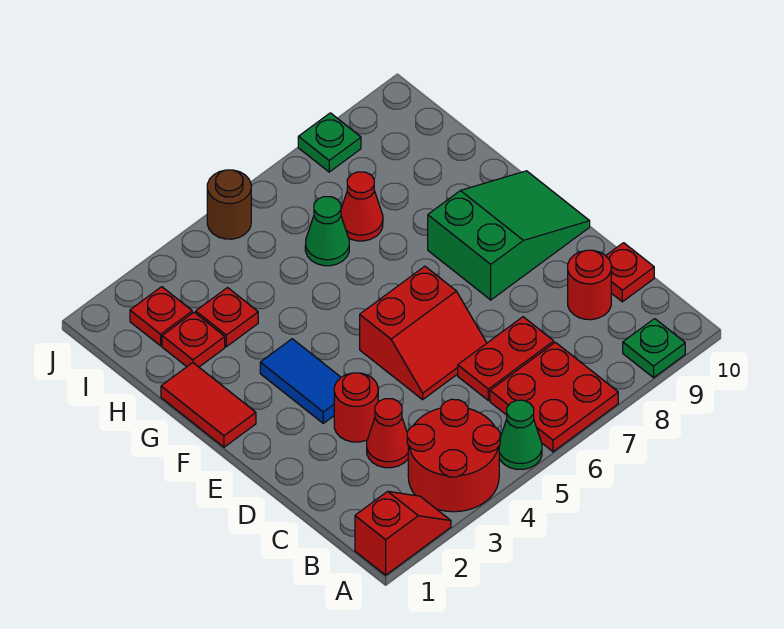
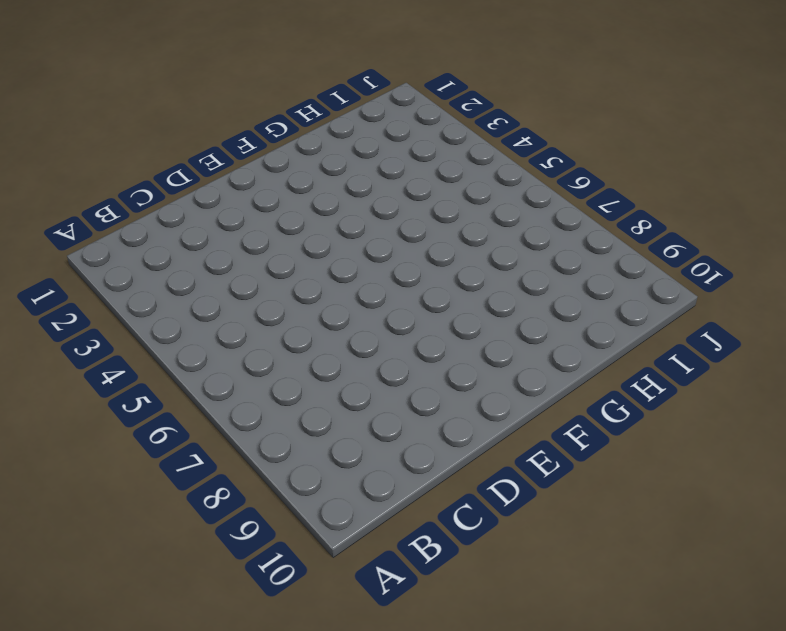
none -> red 1x2 slope [355,491,451,575]
none -> red 2x2 round brick [407,399,500,512]
none -> green 1x1 cone [499,400,542,469]

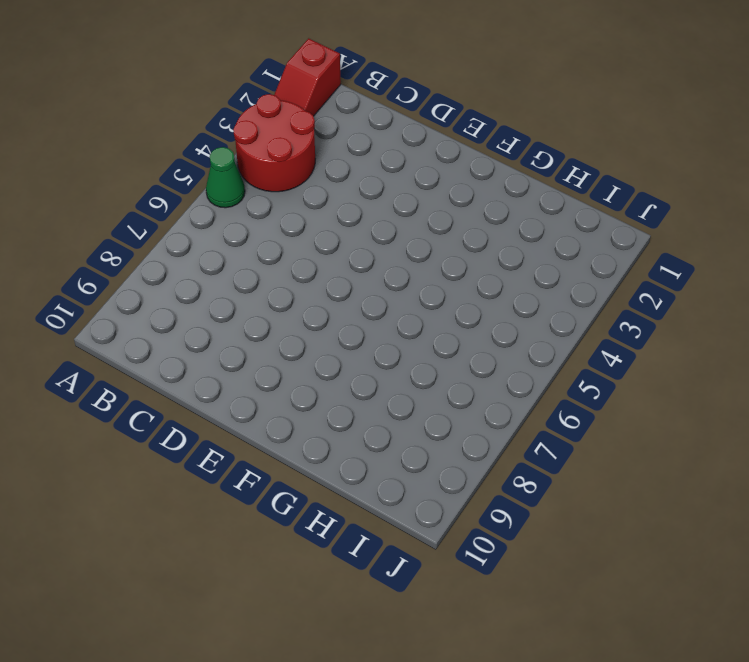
none -> red 2x2 plate [490,342,618,452]
none -> green 1x1 plate [623,319,685,378]
none -> red 1x1 cone [367,399,408,468]

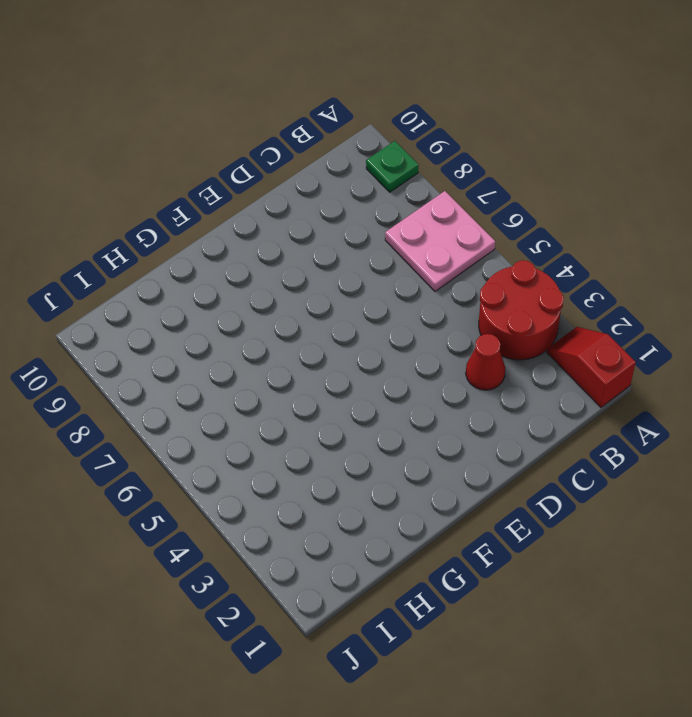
pink 2x2 plate [385,191,495,291] -> red 2x2 plate [490,342,618,452]
none -> green 1x1 cone [499,400,542,469]
none -> red 1x2 plate [458,317,554,401]
none -> red 1x1 round brick [568,250,611,320]

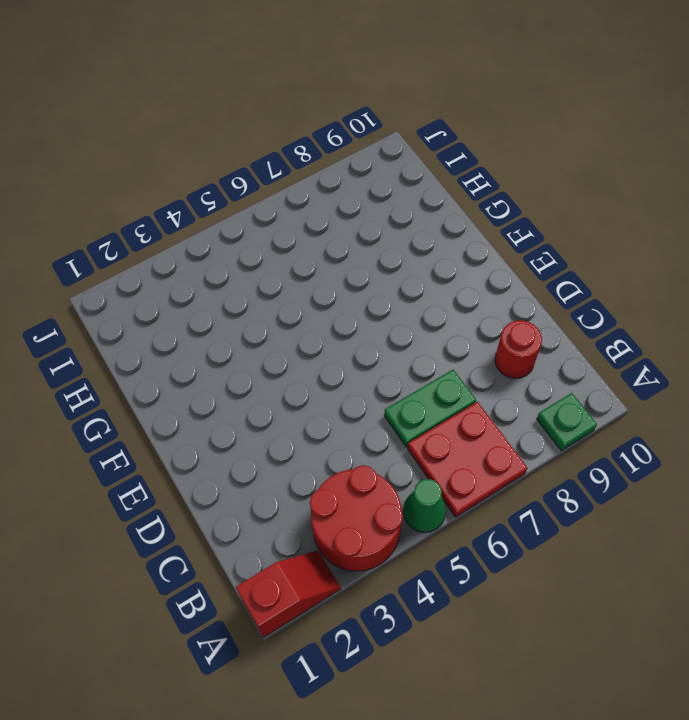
green 1x2 plate [384,370,476,447] -> red 1x2 plate [458,317,554,401]
none -> red 1x1 cone [367,399,408,468]
none -> red 1x1 plate [606,243,654,302]
none -> red 1x1 round brick [334,373,378,442]

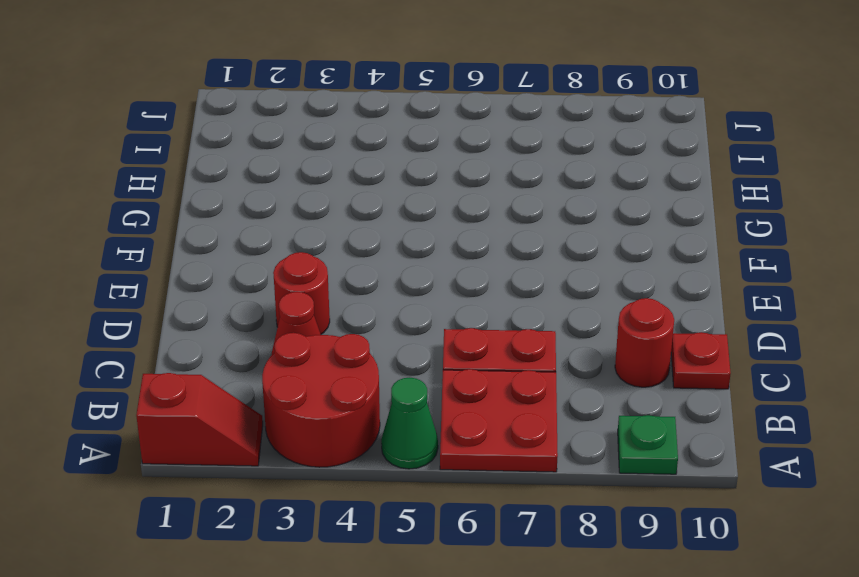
none -> red 2x2 slope [360,266,487,400]
none -> blue 1x2 tile [260,339,341,423]
none -> green 2x3 slope [428,171,590,300]

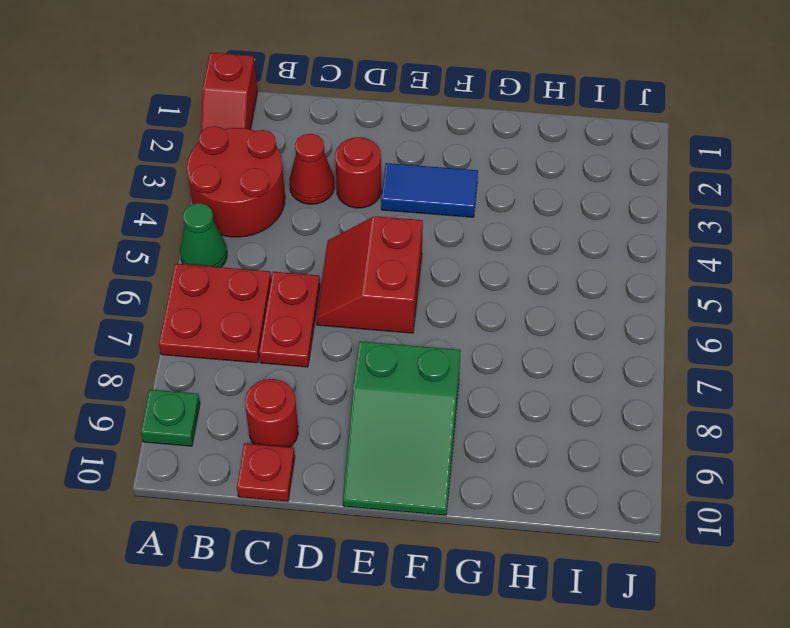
none -> red 1x2 tile [161,363,256,447]
none -> red 1x1 plate [162,312,225,367]
none -> red 1x1 plate [196,288,258,347]

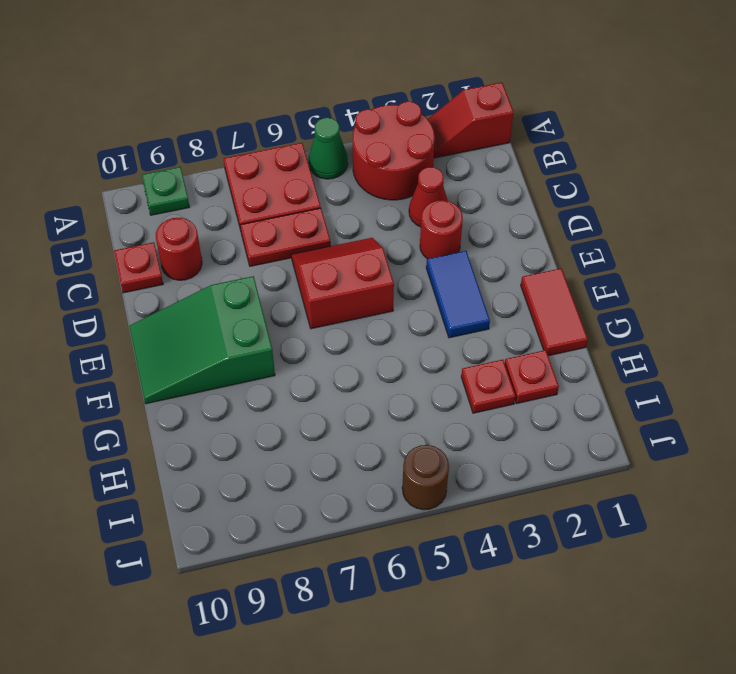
none -> green 1x1 cone [305,197,349,266]
none -> red 1x1 cone [341,172,383,241]
none -> red 1x1 plate [130,287,192,346]

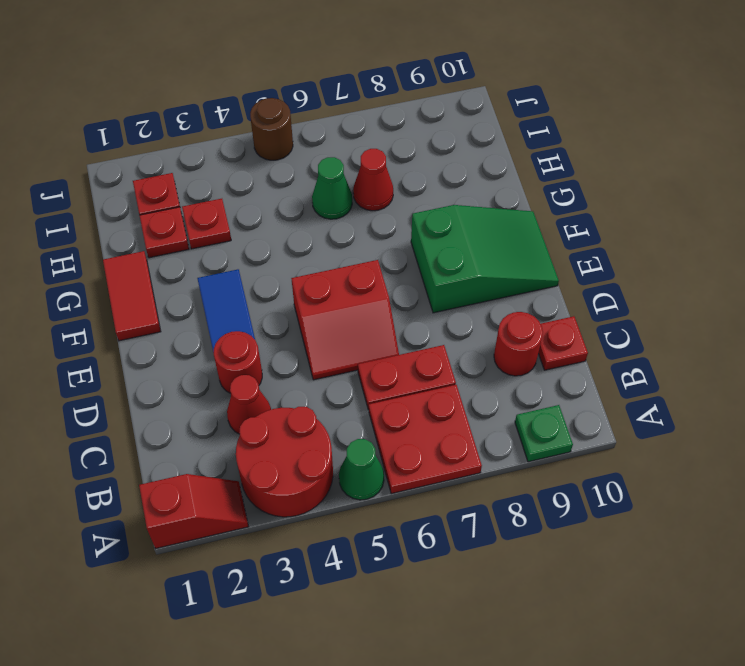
none -> green 1x1 plate [298,113,361,172]

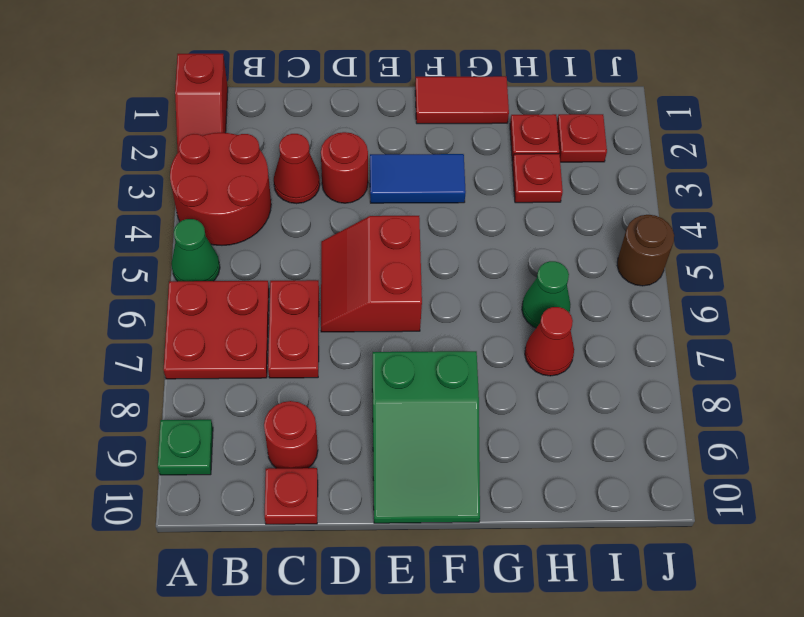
none -> green 1x1 plate [298,113,361,172]

